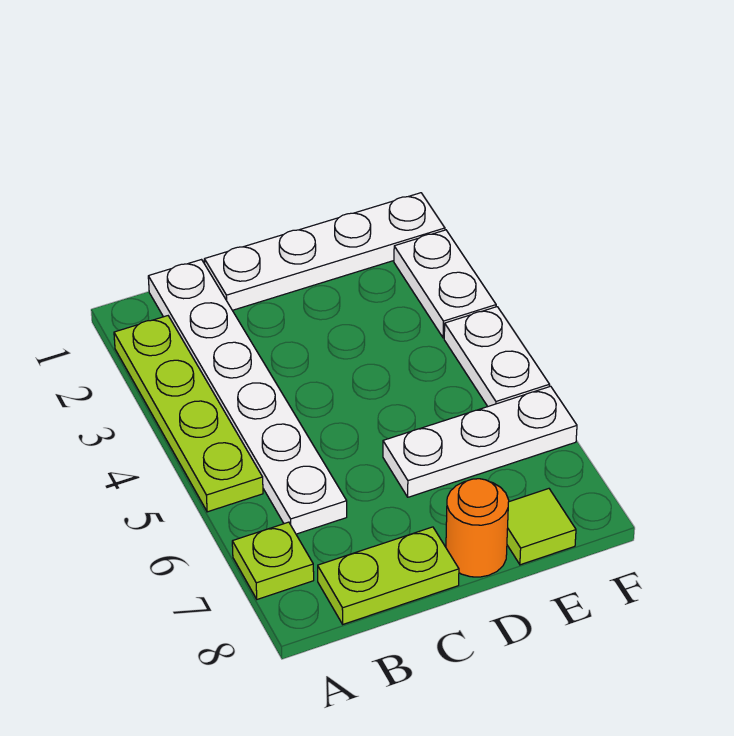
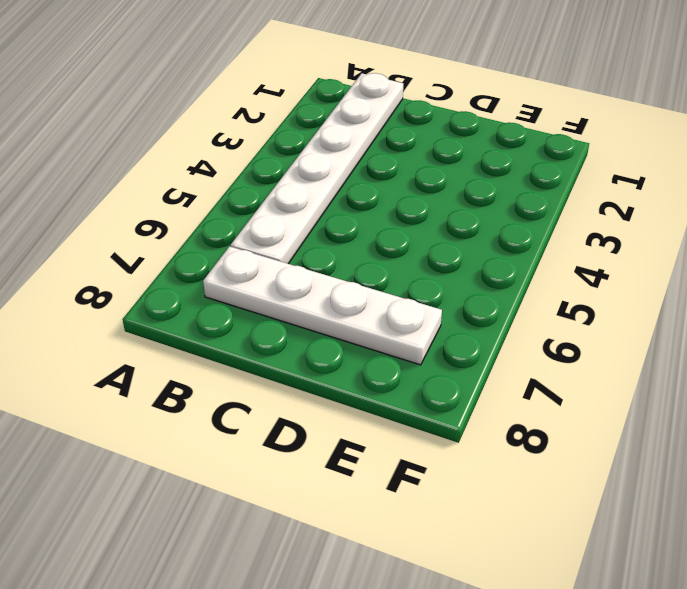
white 1x4 plate [203,246,442,365] -> white 1x4 plate moved to [204,193,445,310]
none -> lime 1x4 plate [114,316,263,512]
none -> lime 1x1 plate [232,522,314,599]

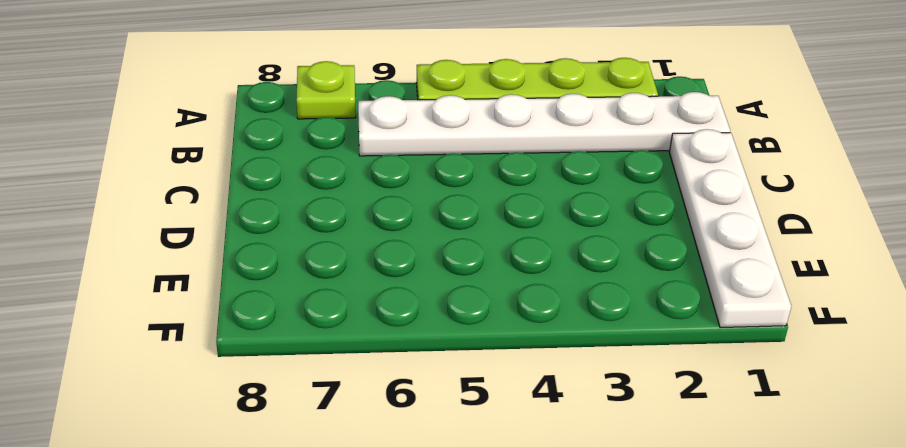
none -> lime 1x2 plate [318,527,459,624]
none -> white 1x3 plate [383,386,577,497]

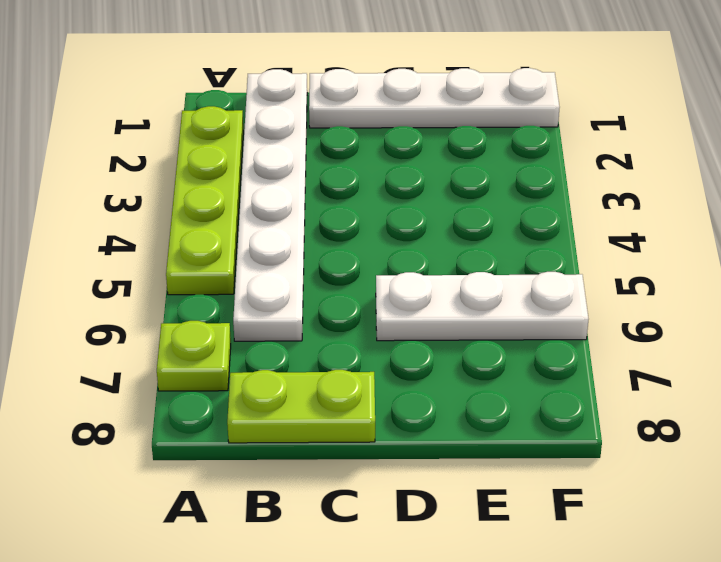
none -> orange 1x1 round brick [446,479,509,577]
none -> lime 1x1 tile [507,489,576,565]

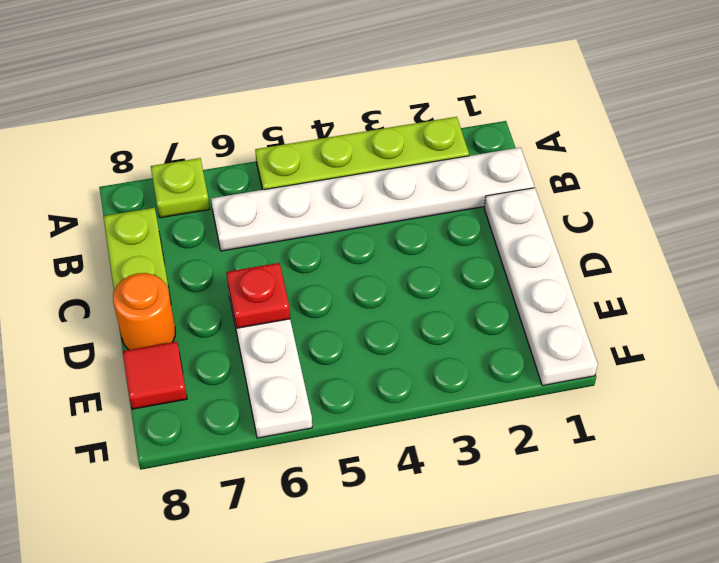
red 1x1 plate [226,263,290,328] -> none
red 1x1 tile [123,342,187,409] -> lime 1x1 tile [507,489,576,565]
none -> white 1x2 plate [394,230,496,338]
none -> white 1x2 plate [444,307,550,406]

